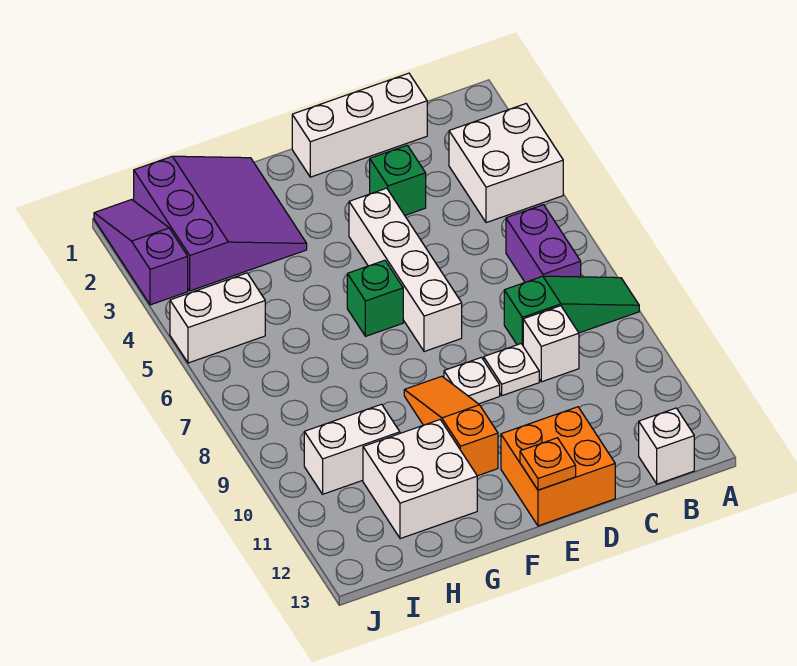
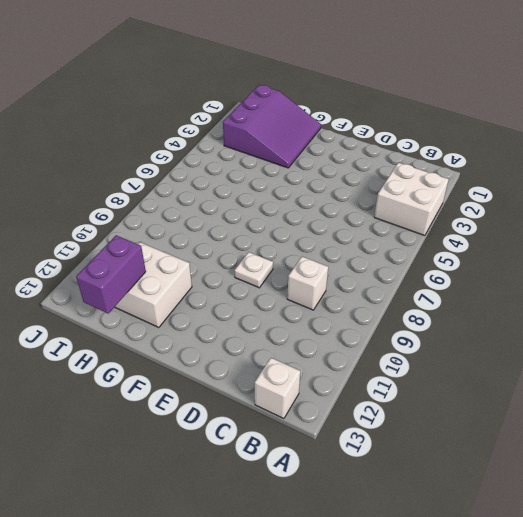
purple 1x2 brick [76,235,146,313] -> purple 1x2 brick moved to [506,205,581,282]
none -> green 1x3 slope [504,276,639,345]
none -> white 1x3 brick [292,73,427,177]
none -> green 1x1 brick [370,145,426,215]

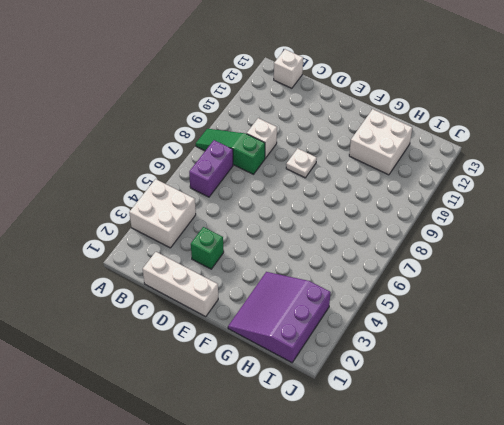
none -> white 1x1 plate [484,344,539,396]
none -> orange 2x2 brick [501,407,615,526]
none -> white 1x4 brick [349,188,462,352]

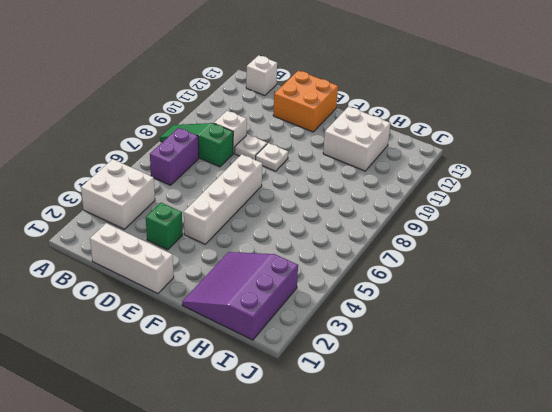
none -> green 1x1 brick [347,260,403,336]
none -> orange 1x3 slope [404,376,498,476]
none -> white 1x2 brick [304,404,400,494]

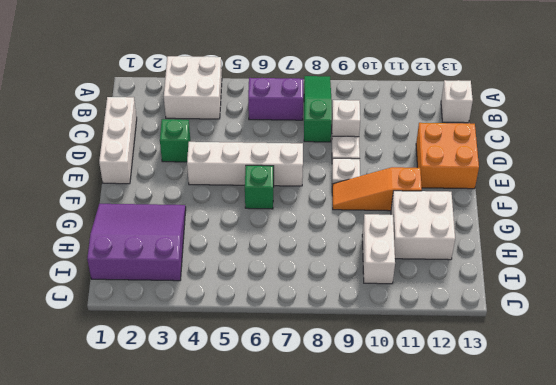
none -> white 1x2 brick [170,273,265,363]
none -> purple 1x3 slope [94,200,188,305]
none -> orange 1x1 plate [520,438,576,490]

